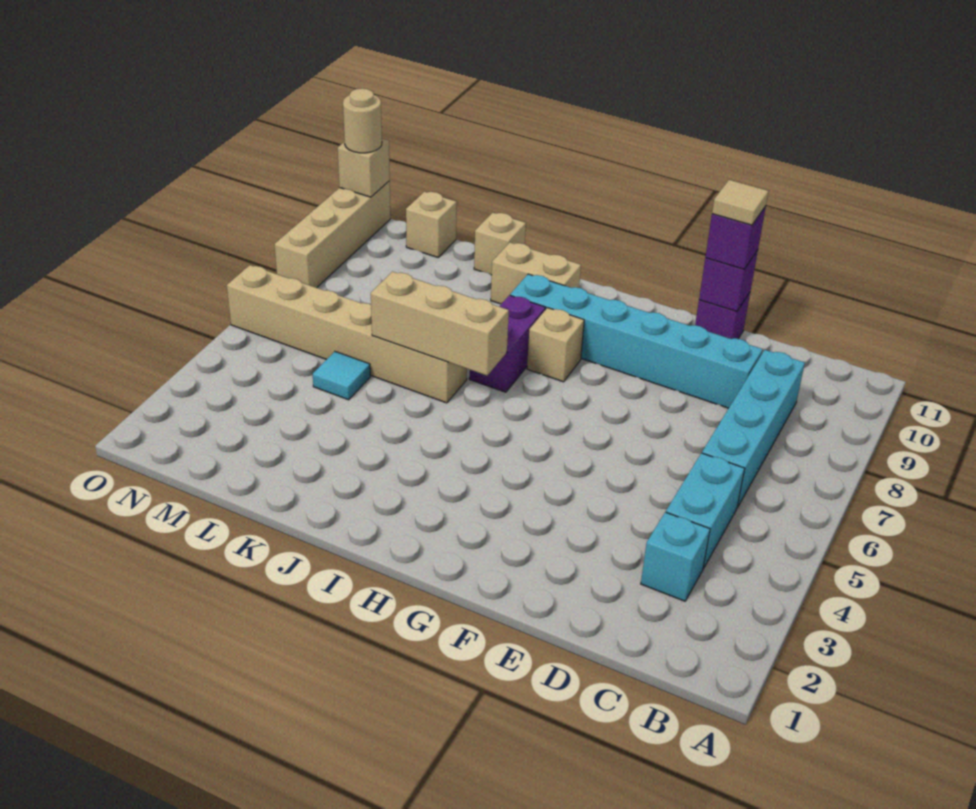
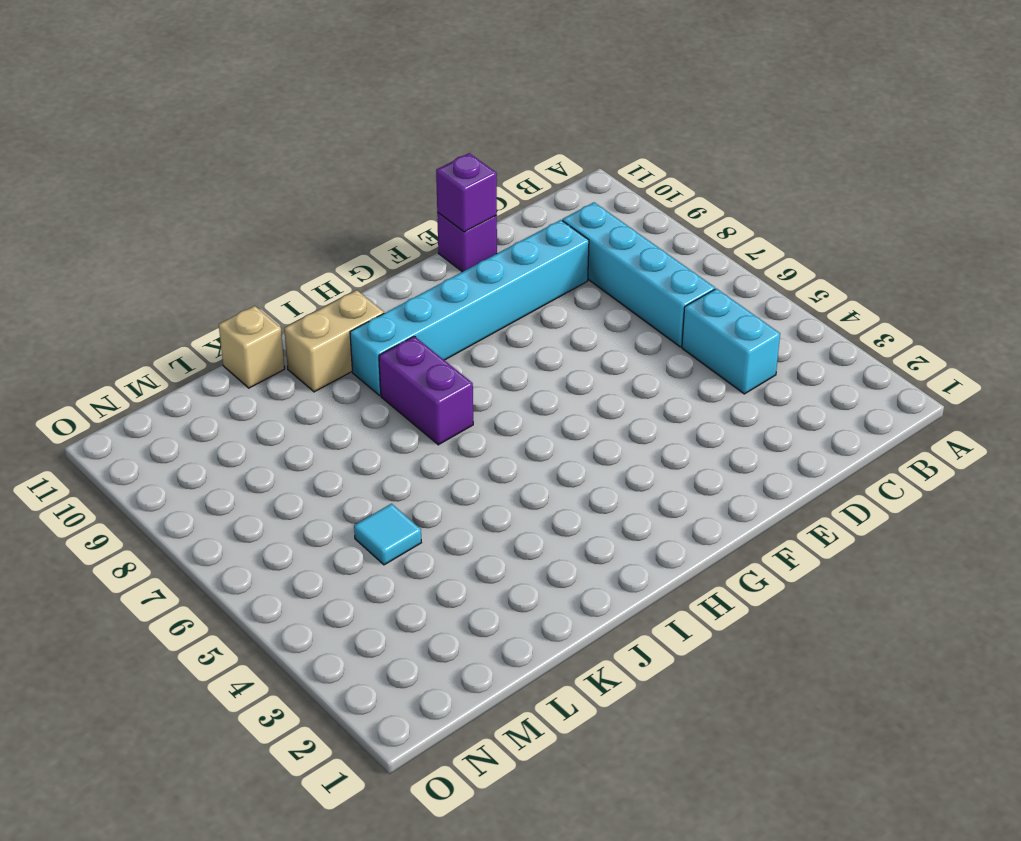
none -> cyan 1x1 brick [641,512,710,601]
none -> tan 1x1 brick [527,308,584,382]
none -> tan 1x6 brick [227,265,467,403]

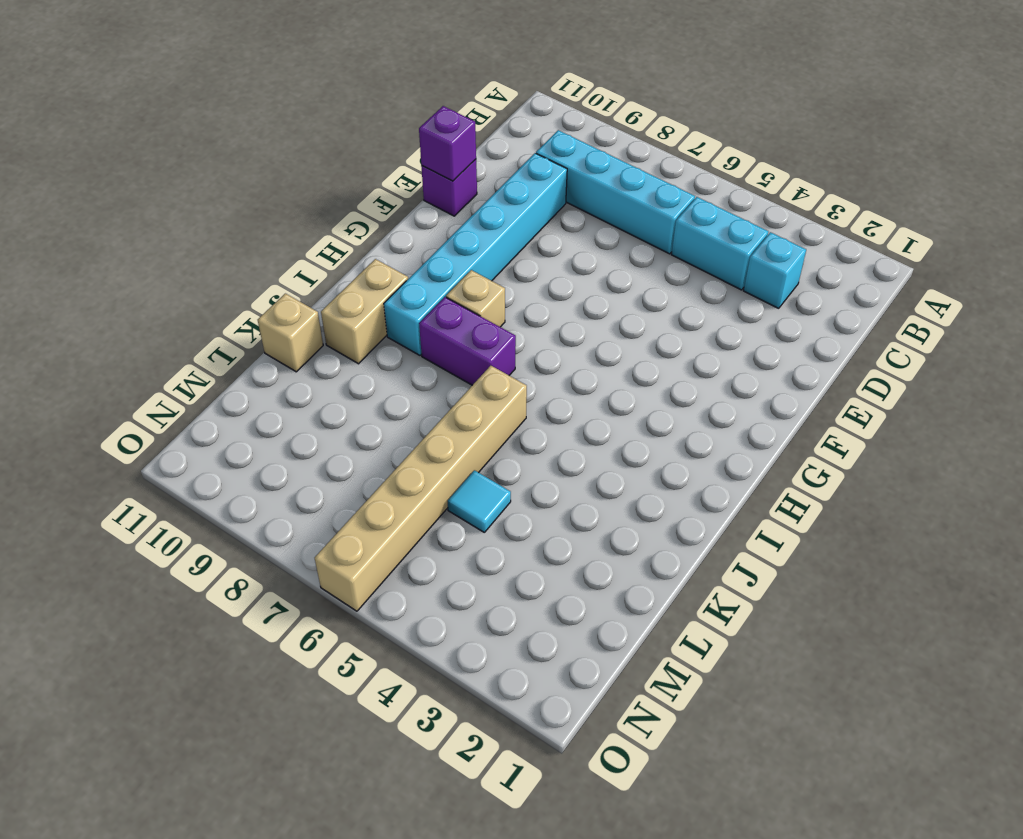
none -> tan 1x1 brick [406,192,457,257]
none -> tan 1x4 brick [275,181,390,288]
none -> tan 1x3 brick [371,272,509,376]

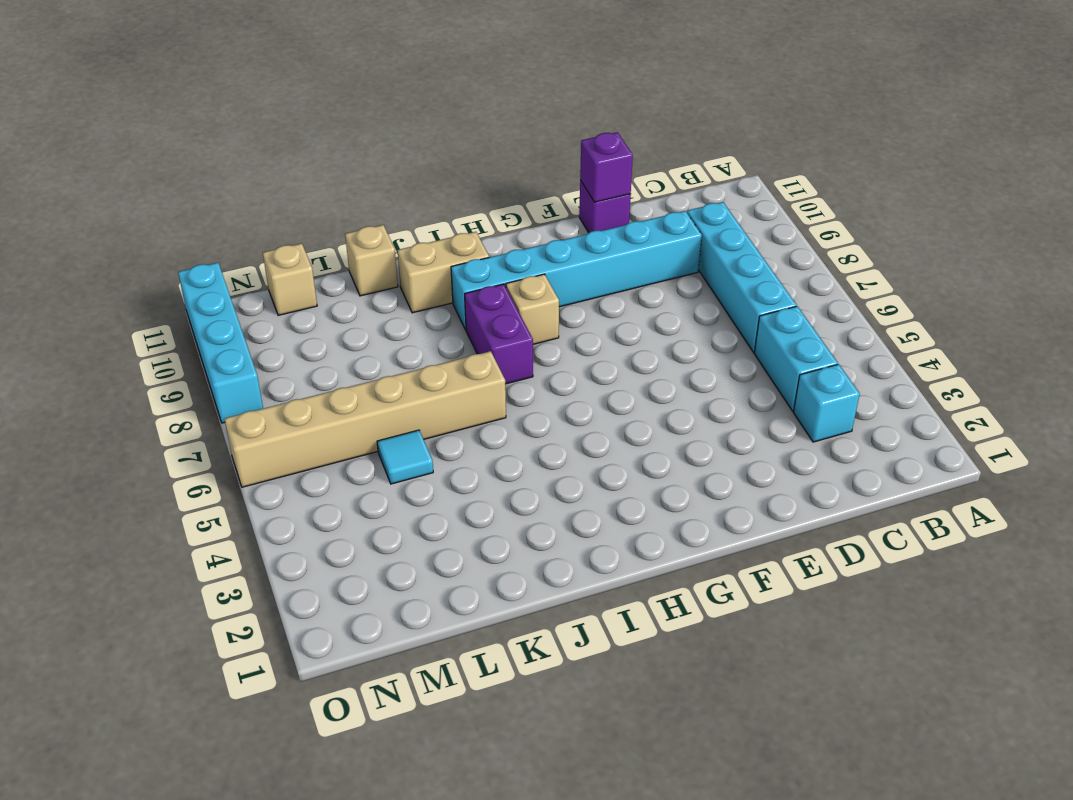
cyan 1x4 brick [178,263,263,423] -> tan 1x4 brick [275,181,390,288]
none -> tan 1x3 brick [371,272,509,376]
none -> tan 1x1 brick [338,139,390,197]
none -> purple 1x1 brick [705,206,766,269]

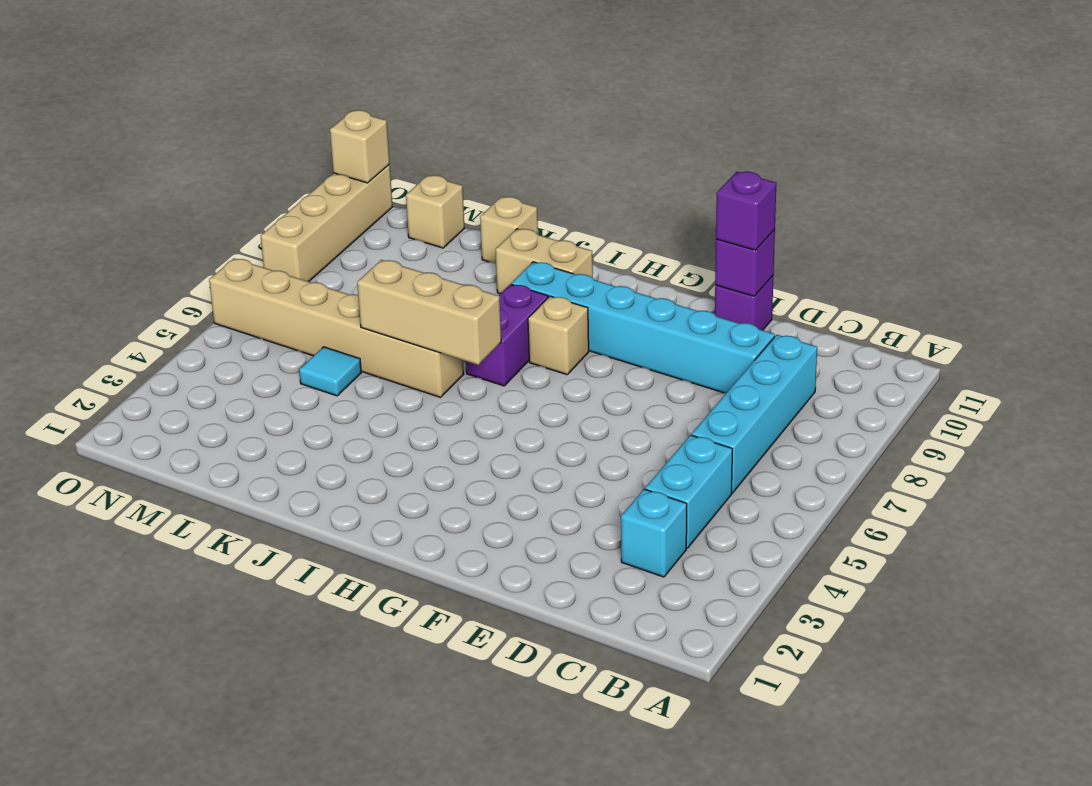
none -> tan 1x1 round brick [343,89,382,153]
none -> tan 1x1 tile [712,180,768,225]

